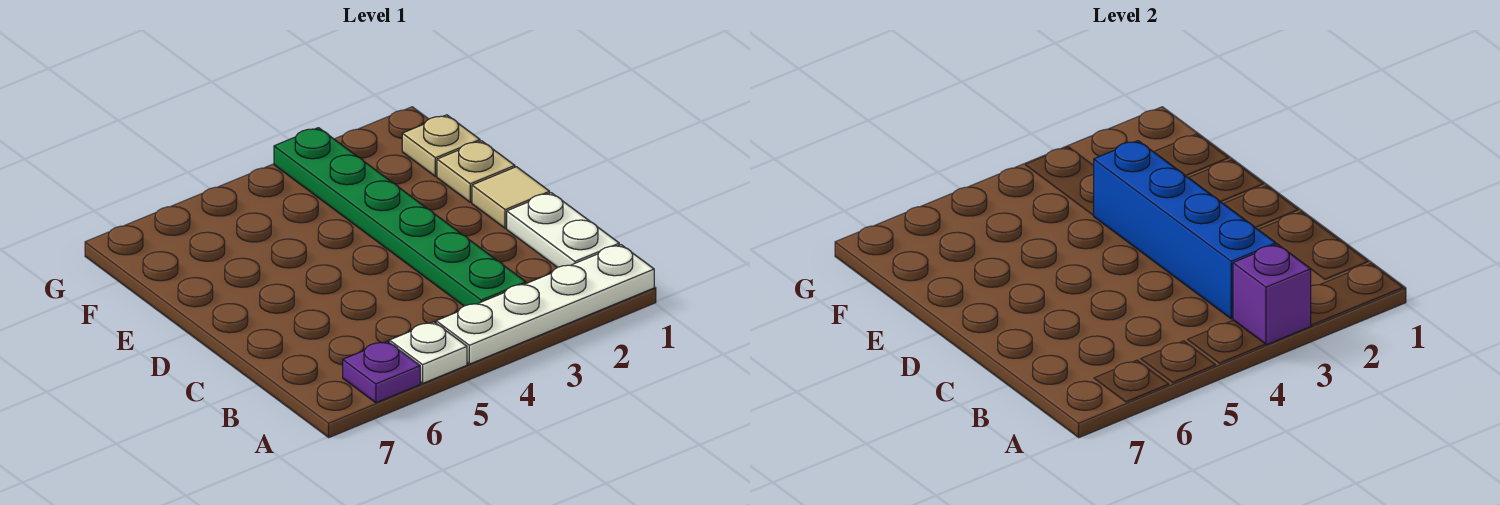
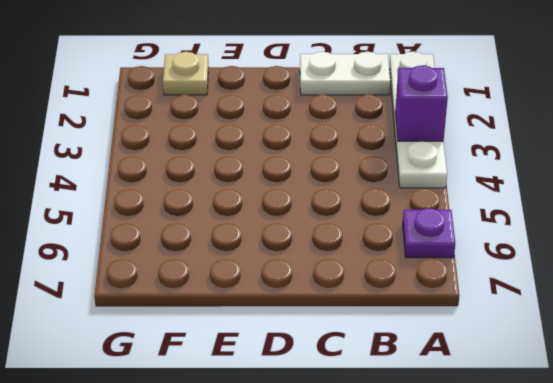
none -> white 1x1 plate [389,322,467,383]
none -> green 1x6 plate [274,128,526,306]

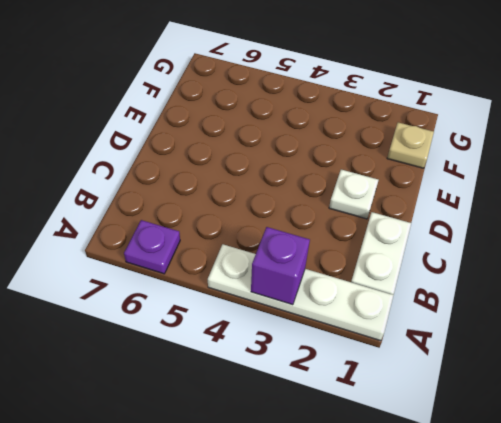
white 1x1 plate [329,170,378,219] -> white 1x1 plate moved to [389,322,467,383]
none -> green 1x6 plate [274,128,526,306]
none -> tan 1x1 tile [472,167,550,228]

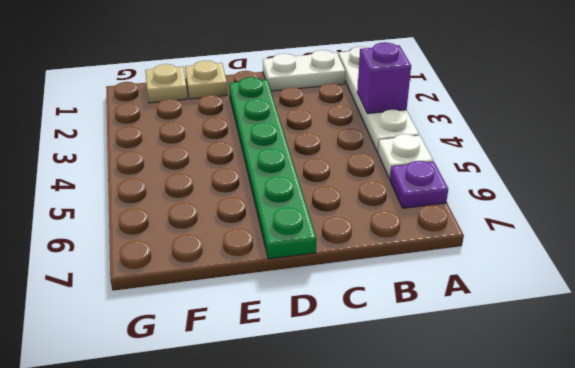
green 1x6 plate [229,77,317,259] -> green 1x6 plate turned to [274,128,526,306]
none -> tan 1x1 tile [472,167,550,228]
none -> blue 1x4 brick [1094,141,1276,319]

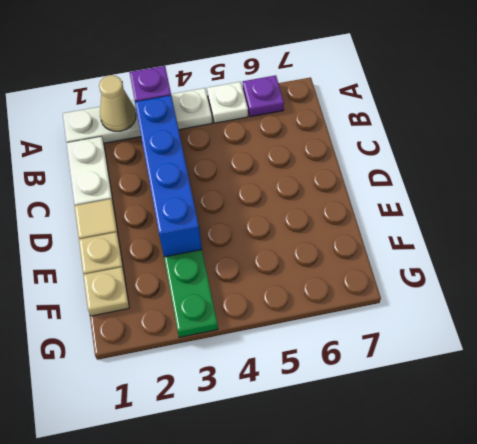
tan 1x1 cone [99,75,136,131] -> none

